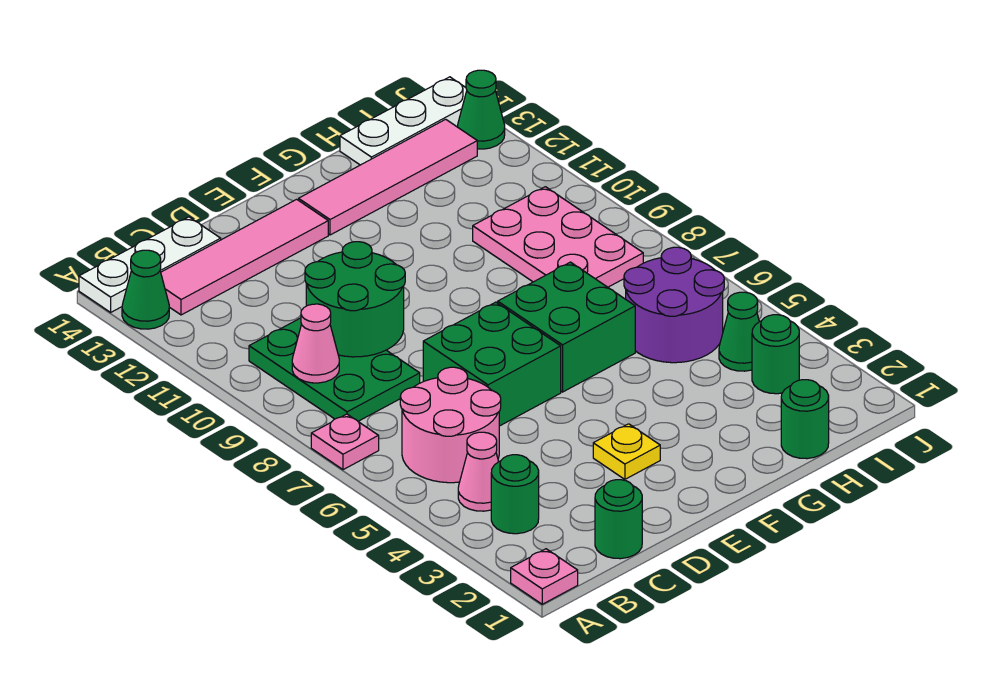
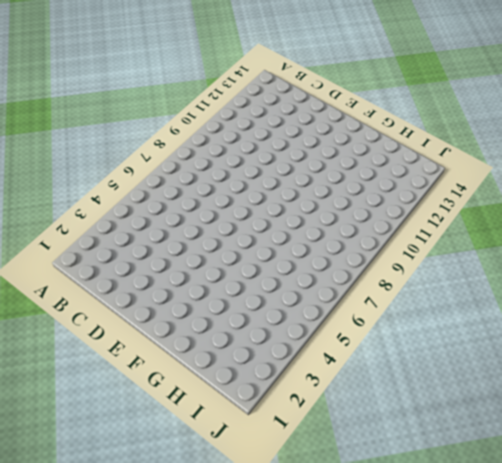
none -> pink 1x1 plate [511,549,578,604]
none -> pink 1x1 plate [311,414,379,470]
none -> green 1x1 cone [122,250,169,329]

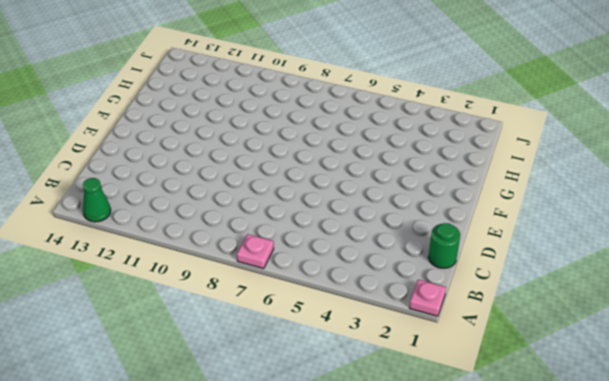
none -> white 1x3 plate [79,217,221,312]
none -> green 1x1 round brick [491,455,539,534]
none -> pink 1x1 cone [458,432,499,511]

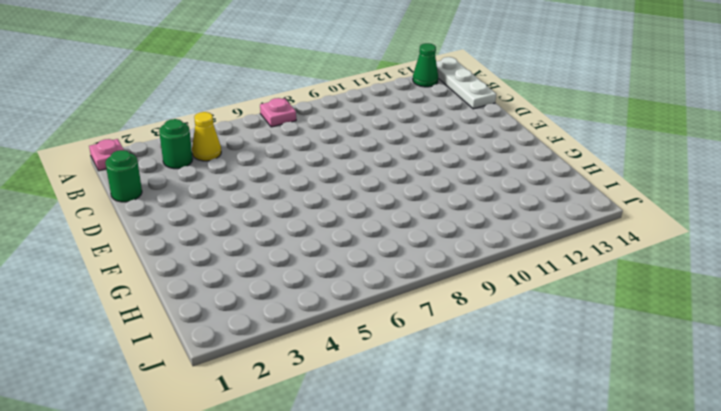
yellow 1x1 cone [192,112,221,161] -> pink 1x1 cone [458,432,499,511]
none -> pink 2x2 round brick [400,367,501,483]
none -> green 2x3 plate [249,318,420,421]
none -> pink 1x4 tile [161,199,328,315]

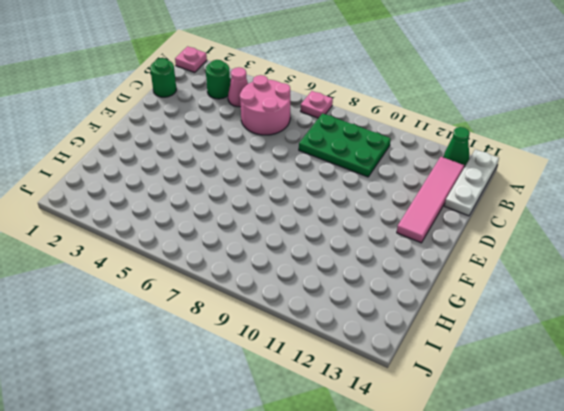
none -> green 2x2 brick [423,302,561,426]
none -> yellow 1x1 plate [593,424,660,479]
none -> green 2x2 brick [498,262,635,392]

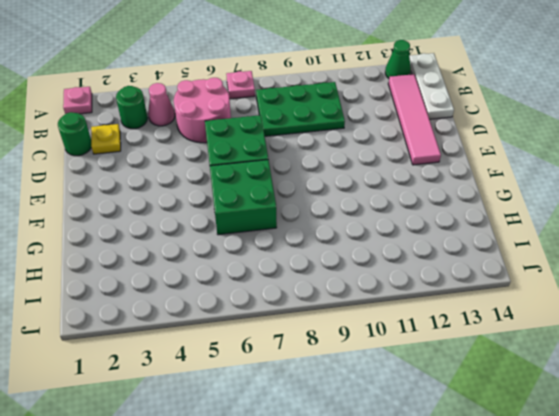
yellow 1x1 plate [91,124,121,154] -> yellow 1x1 plate moved to [593,424,660,479]
none -> pink 1x4 tile [299,119,477,235]
none -> green 1x1 round brick [781,380,829,459]
none -> purple 2x2 round brick [624,247,724,363]

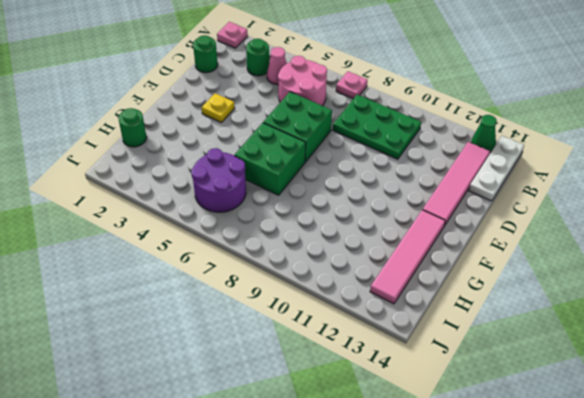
none -> pink 2x3 plate [473,187,643,287]
none -> white 1x3 plate [340,77,467,165]
none -> green 1x1 round brick [752,315,799,394]

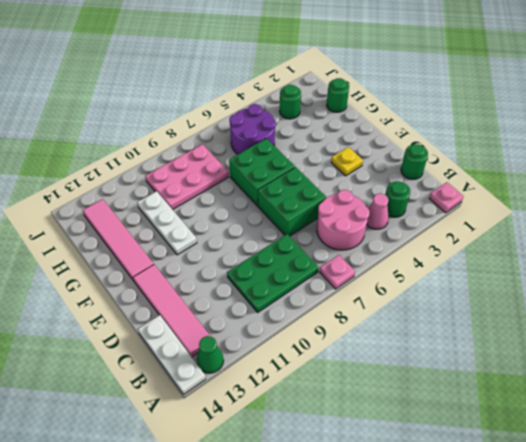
white 1x3 plate [137,191,197,255] -> white 1x3 plate moved to [340,77,467,165]
none -> green 1x1 cone [719,292,759,371]
none -> green 1x1 cone [458,70,505,149]
none -> pink 1x1 cone [292,304,339,383]

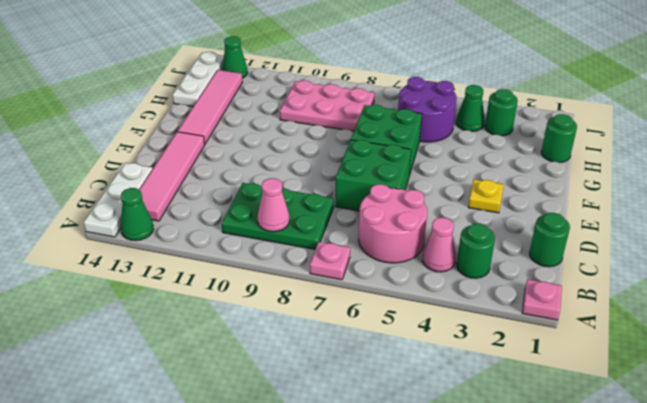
none -> green 2x2 round brick [305,242,405,357]

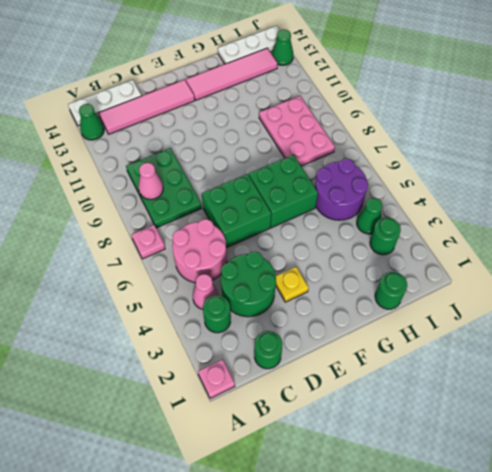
green 2x2 round brick [221,252,276,317] -> green 2x2 round brick moved to [305,242,405,357]

